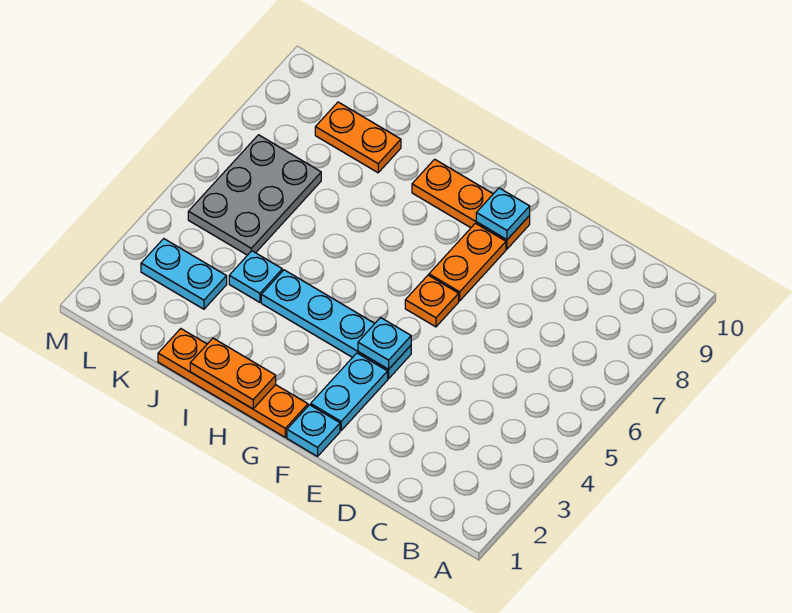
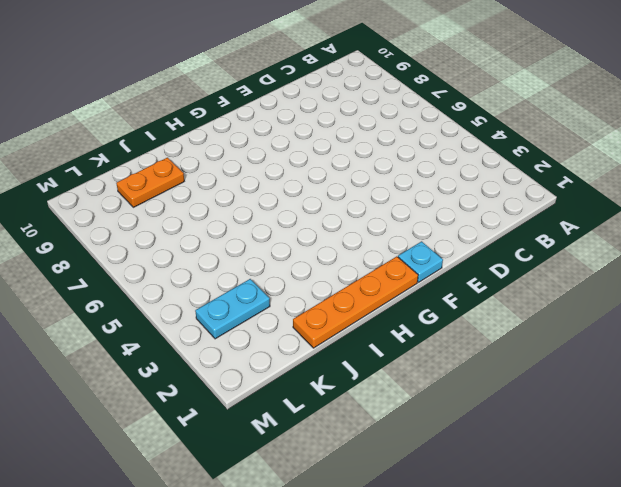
none -> cyan 1x2 plate [311,353,388,430]
none -> cyan 1x4 plate [261,270,411,379]
none -> orange 1x1 plate [405,275,459,327]

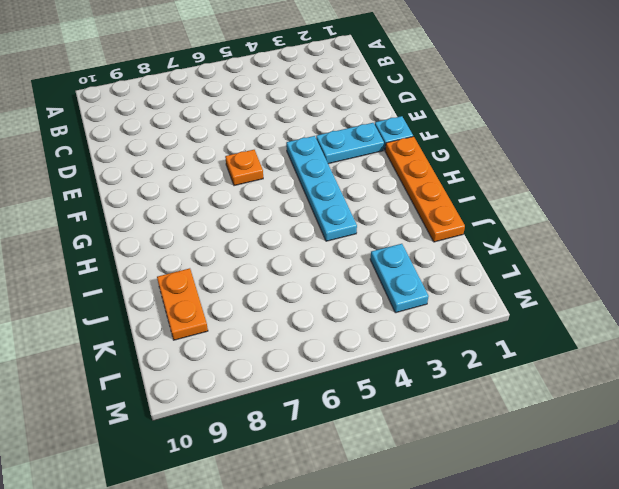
none -> orange 1x2 plate [429,223,506,301]
none -> orange 1x3 plate [412,159,530,249]
none -> cyan 1x1 plate [229,251,282,302]

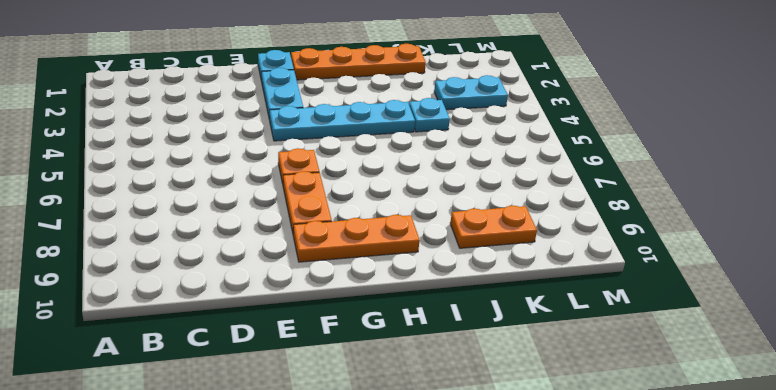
none -> grey 2x3 plate [188,135,321,255]
none -> cyan 1x1 plate [358,318,411,369]
none -> cyan 1x1 plate [476,188,530,240]

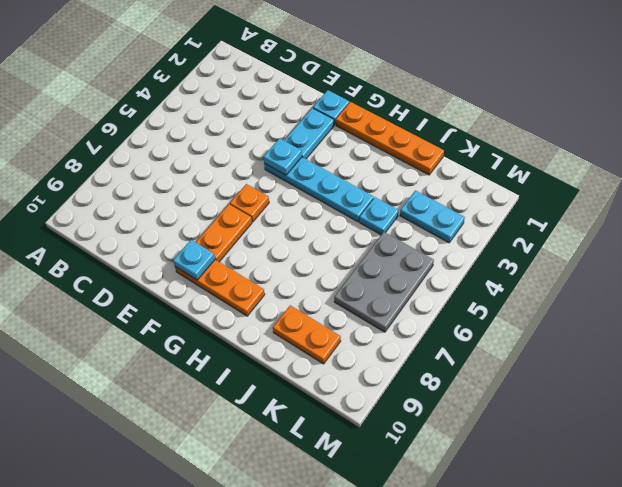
none -> orange 1x2 plate [190,338,276,409]

